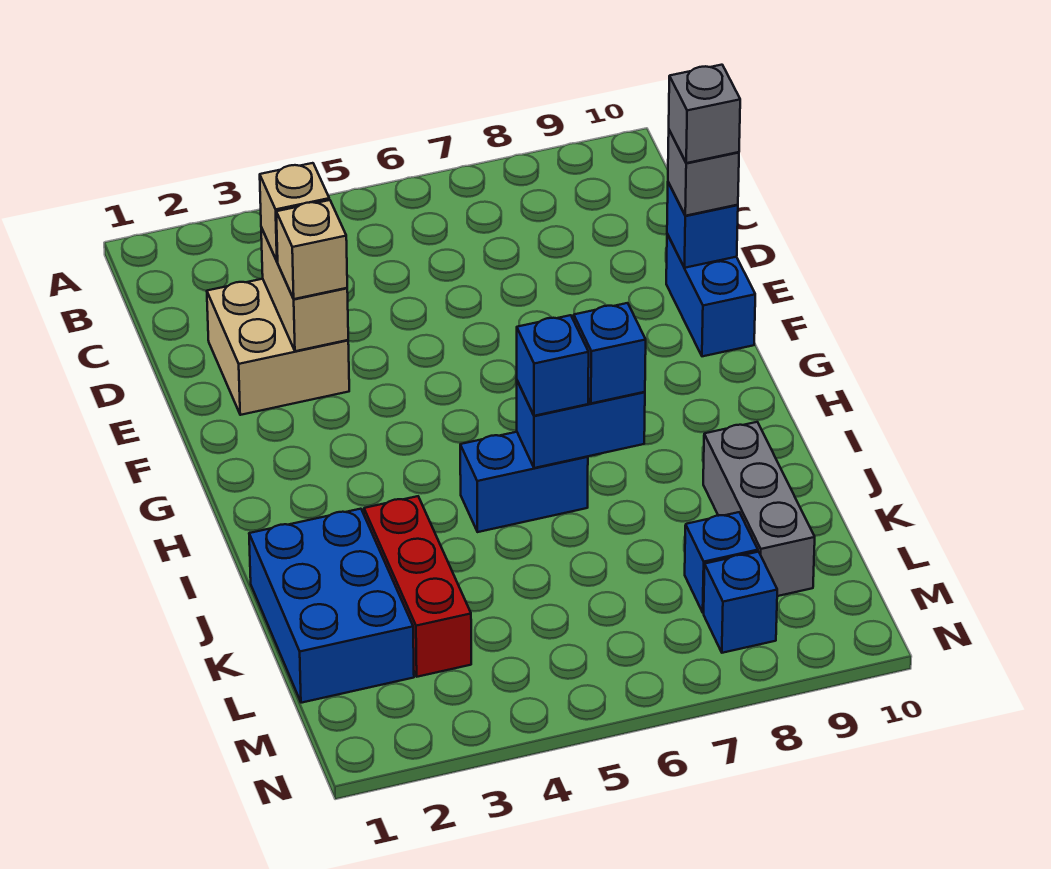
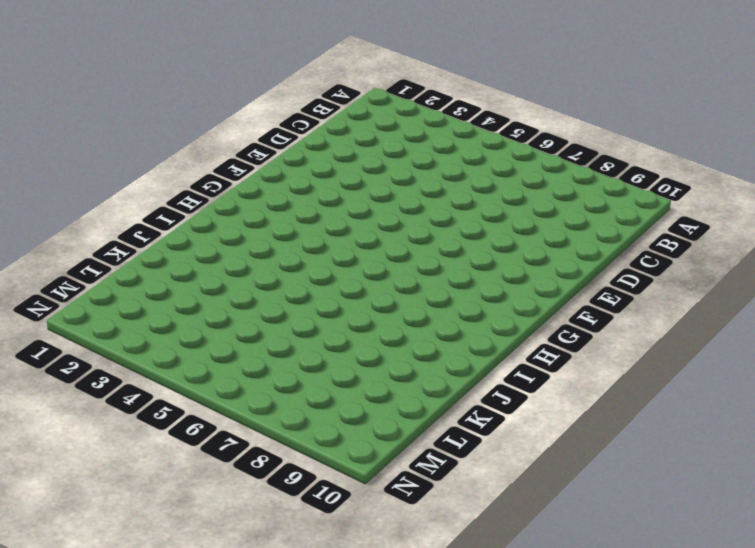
none -> tan 2x2 brick [207,279,349,415]
none -> blue 1x2 brick [666,234,755,356]
none -> blue 1x2 brick [460,432,588,532]

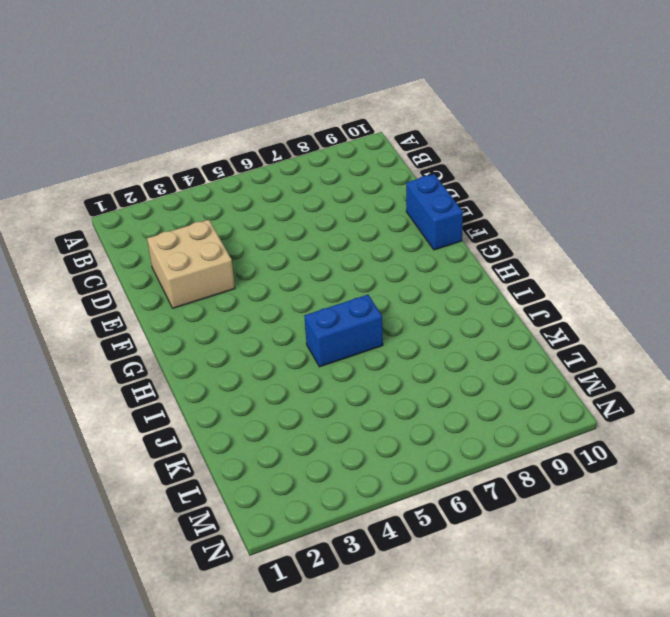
none -> blue 2x3 brick [249,509,414,703]
none -> red 1x3 brick [364,496,471,677]
none -> grey 1x3 brick [703,422,815,596]

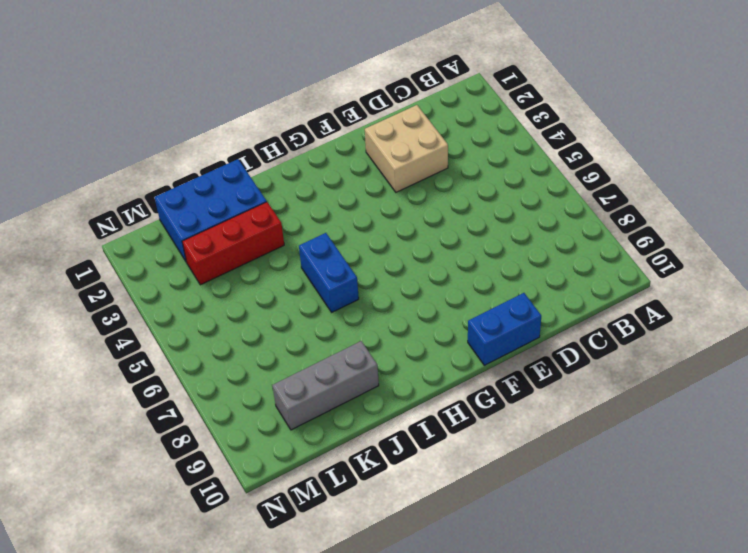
none -> blue 1x1 brick [685,512,758,613]
none -> blue 1x1 brick [704,552,777,653]
none -> tan 1x2 brick [261,228,348,351]

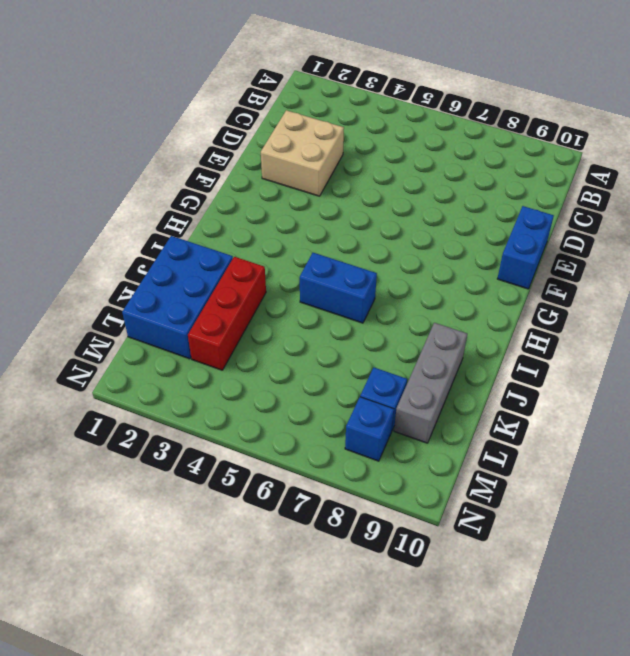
none -> tan 1x2 brick [261,228,348,351]
none -> blue 1x1 brick [667,182,738,268]
none -> blue 1x2 brick [517,381,645,468]

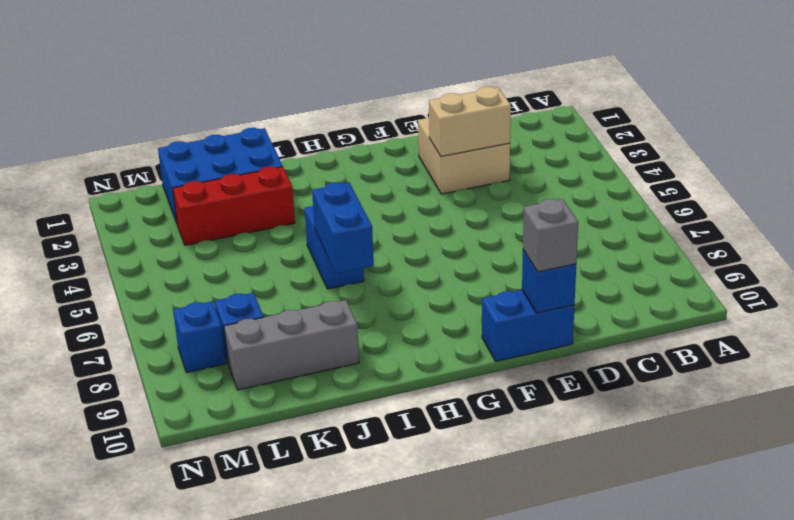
none -> tan 1x1 brick [260,163,329,262]
none -> tan 1x1 brick [276,200,347,299]
none -> blue 1x1 brick [517,315,589,416]

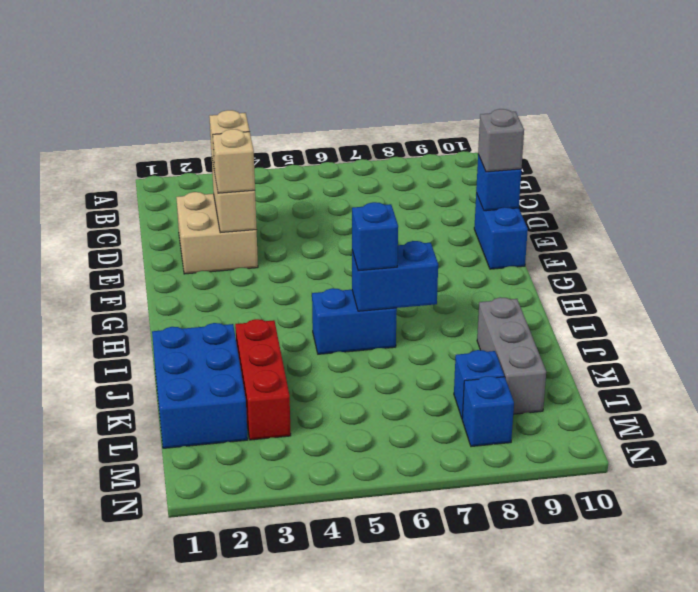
none -> blue 1x1 brick [574,303,646,403]
none -> grey 1x1 brick [669,65,740,163]

